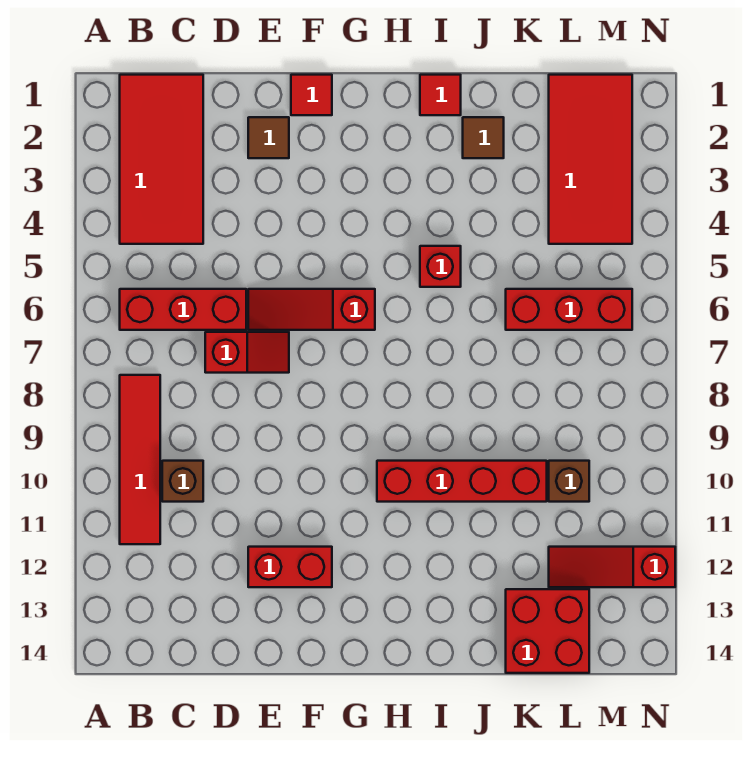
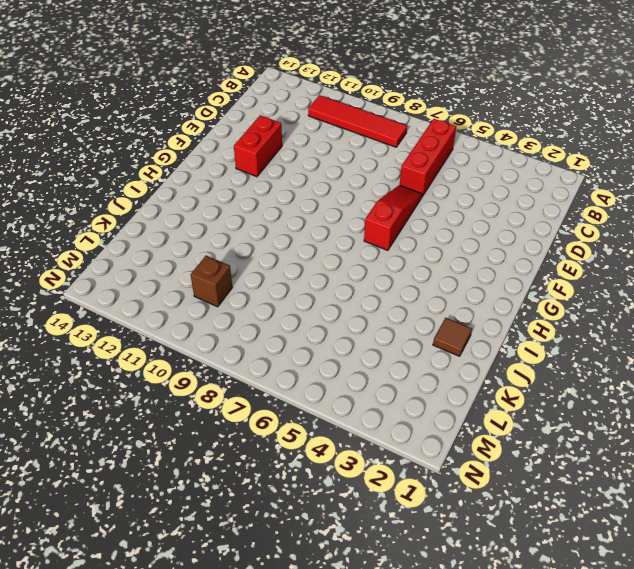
none -> red 2x4 tile [120,75,203,244]
none -> brown 1x1 brick [162,461,203,502]
none -> red 1x2 slope [205,332,289,373]

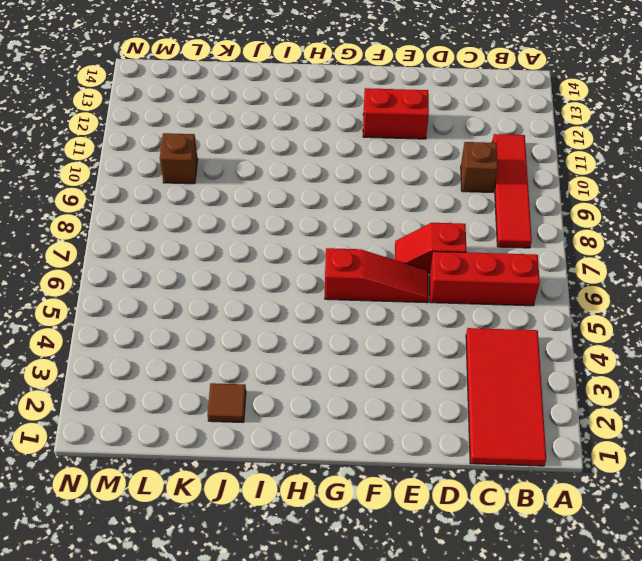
none -> brown 1x1 tile [248,117,289,158]
none -> red 1x1 tile [291,75,332,115]
none -> red 1x4 brick [377,461,547,502]

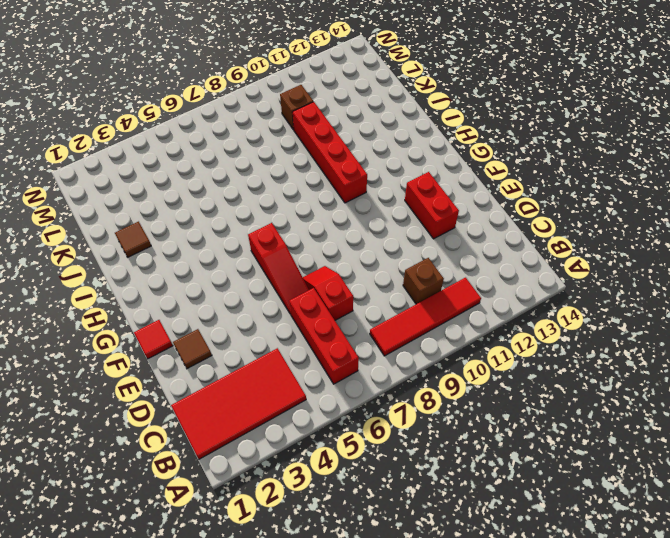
none -> red 1x1 tile [420,75,461,115]
none -> red 1x1 brick [420,246,461,287]
none -> red 1x3 brick [506,289,632,330]

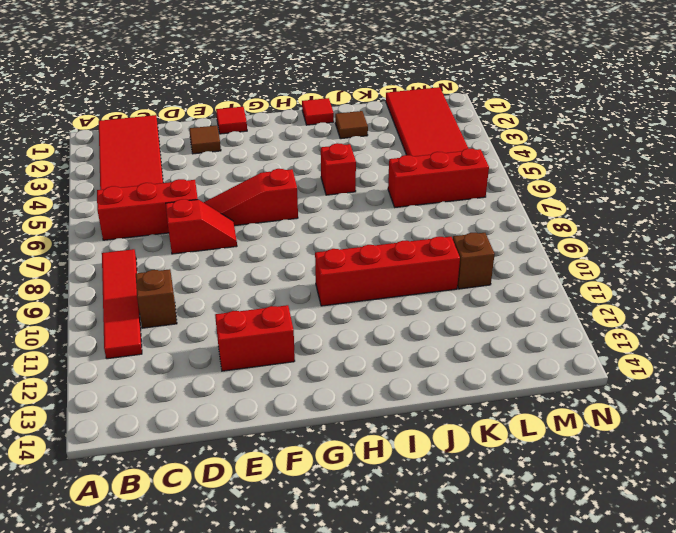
none -> red 2x2 brick [506,589,589,673]
none -> red 1x3 slope [549,547,675,587]

